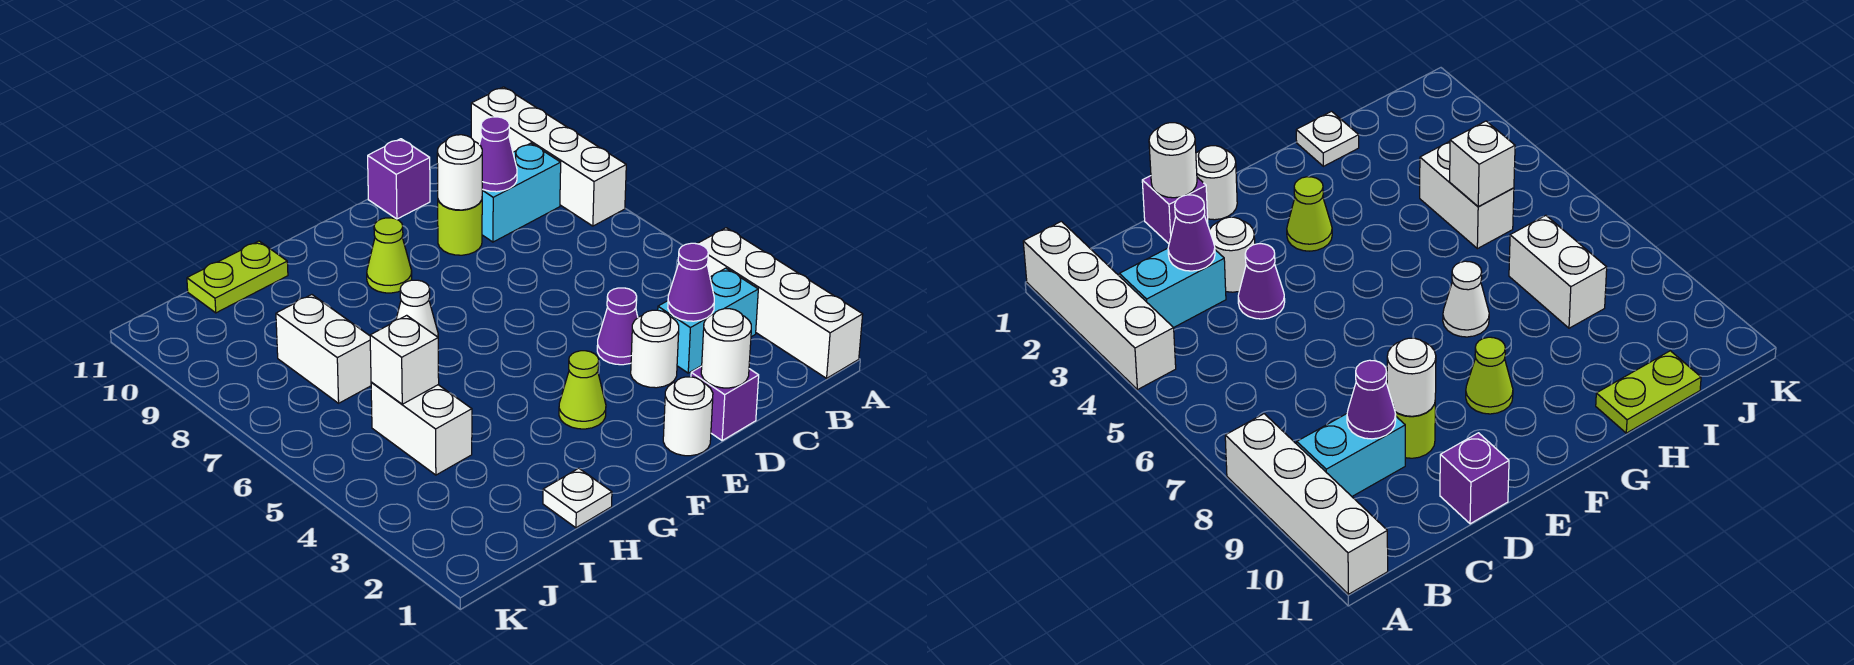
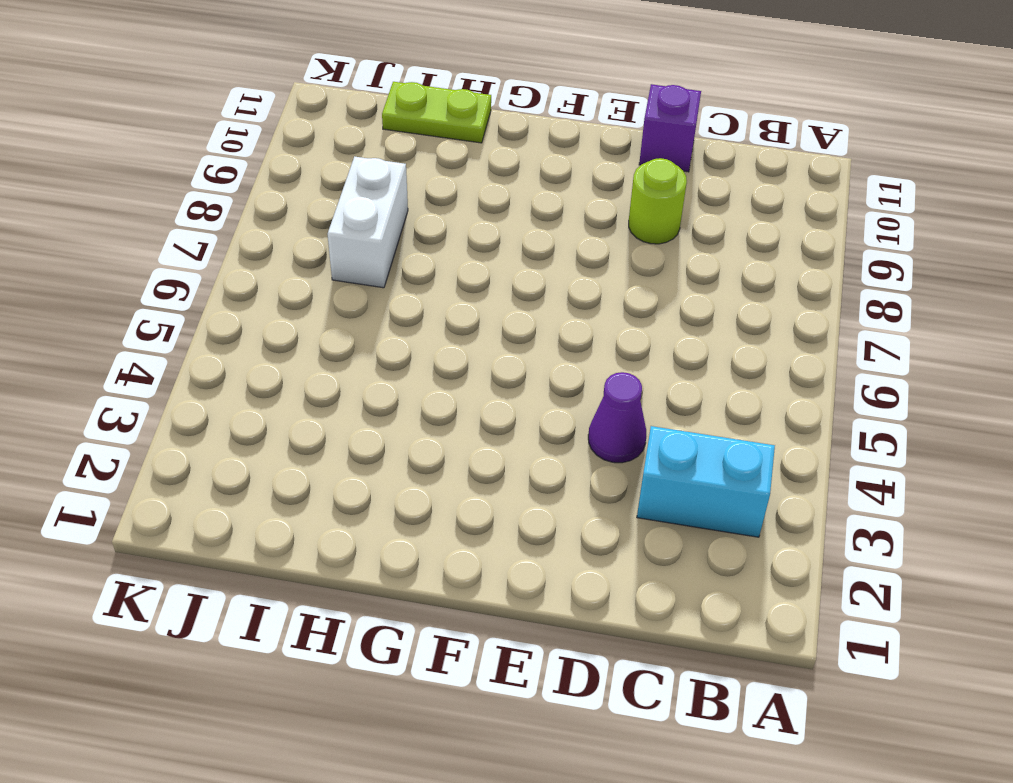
none -> white 1x4 brick [697,228,863,378]
none -> white 1x4 brick [471,87,626,226]
none -> cyan 1x2 brick [482,143,561,242]

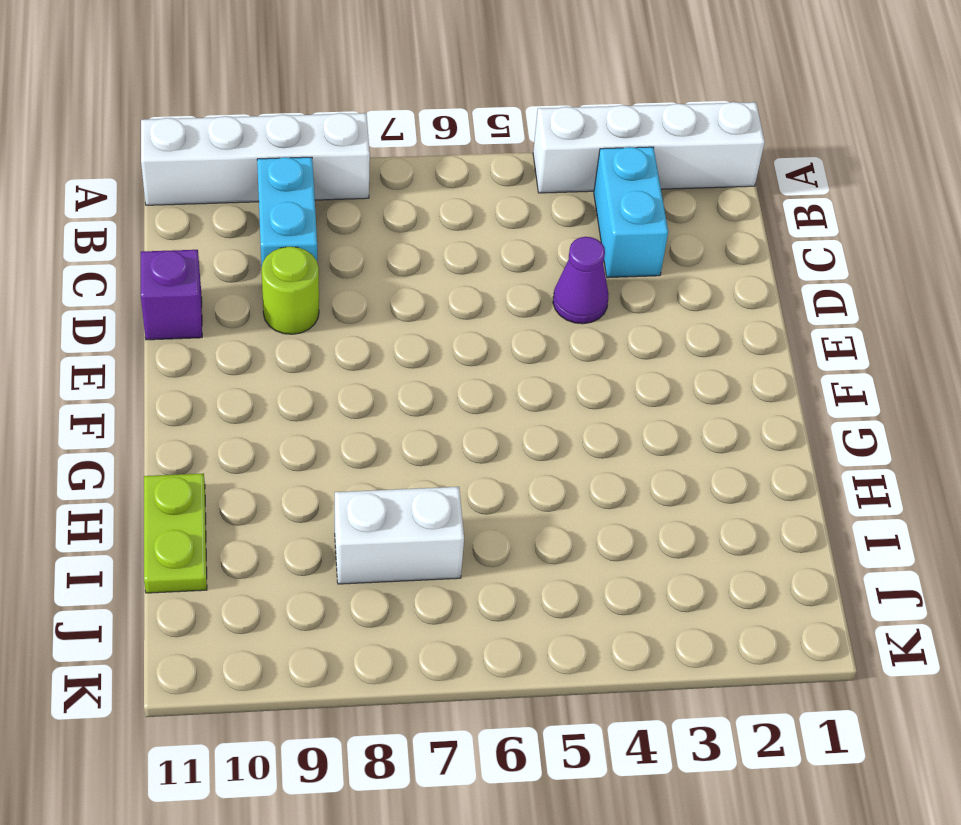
none -> purple 1x1 brick [691,366,759,440]
none -> white 1x1 round brick [631,310,679,388]
none -> white 1x1 round brick [663,377,713,456]

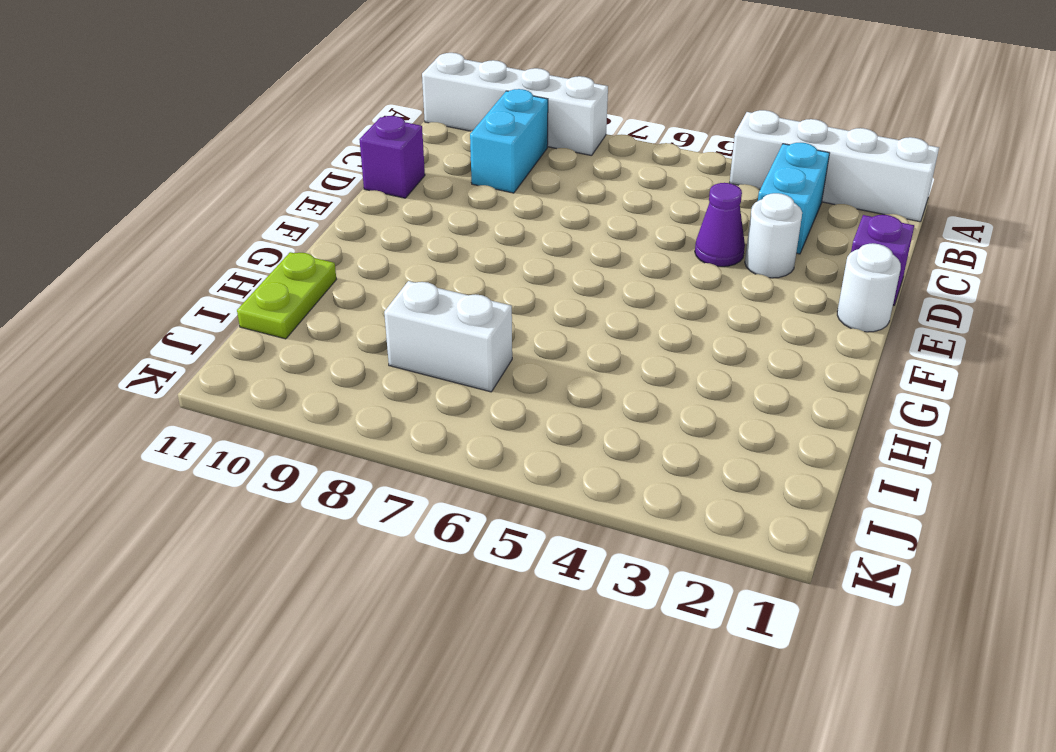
none -> lime 1x1 round brick [438,200,482,255]
none -> lime 1x1 cone [559,351,606,429]
none -> lime 1x1 cone [367,218,412,293]

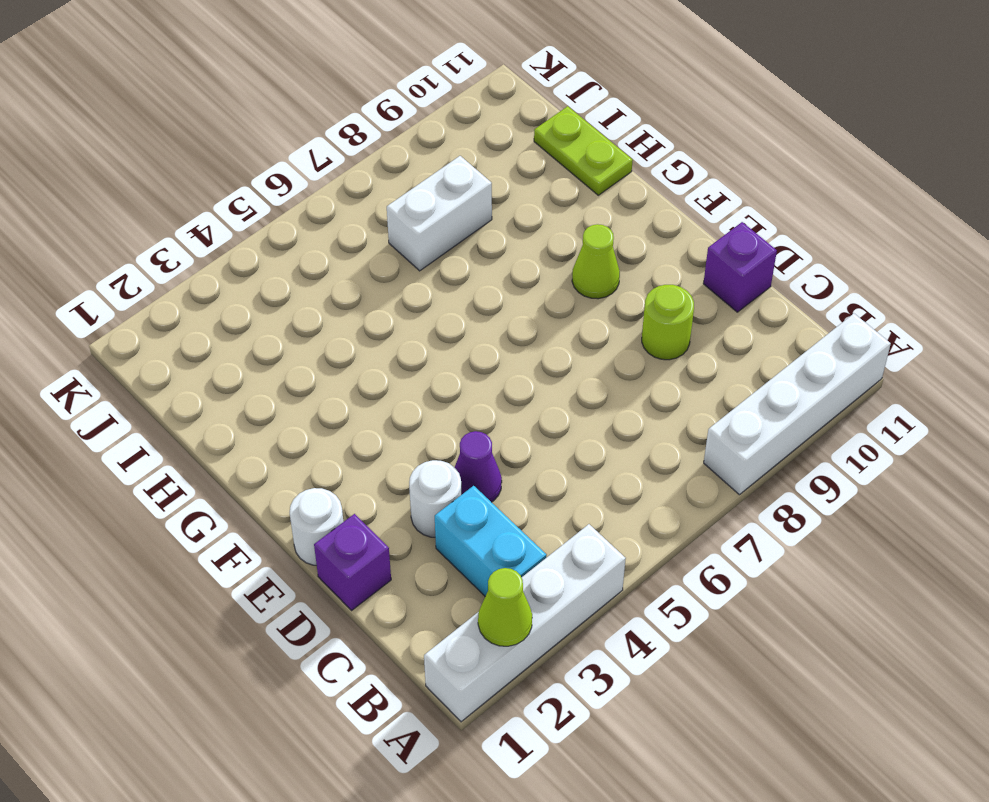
lime 1x1 cone [478,568,532,646] -> lime 1x1 cone moved to [559,351,606,429]
none -> cyan 1x2 brick [482,143,561,242]
none -> white 1x1 cone [396,280,438,337]
none -> white 1x1 plate [543,468,612,528]

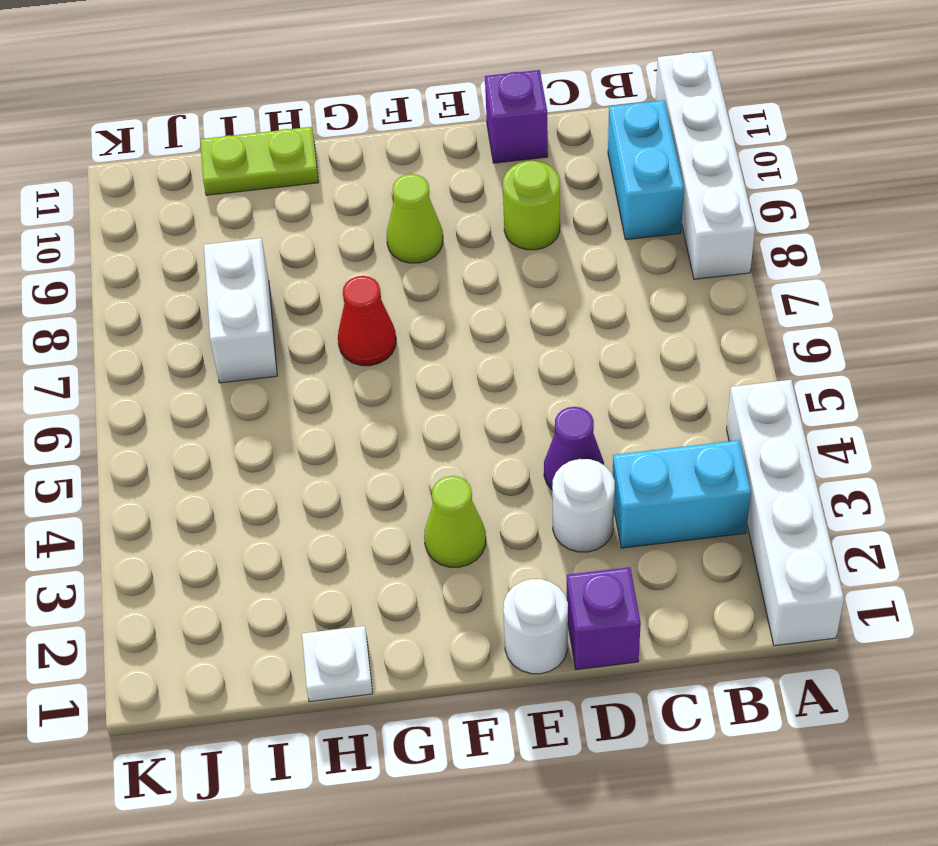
cyan 1x2 brick [608,100,684,240] -> cyan 1x2 brick turned to [482,143,561,242]
red 1x1 cone [338,276,396,366] -> white 1x1 cone [396,280,438,337]
none -> white 1x2 brick [371,382,472,475]
none -> purple 1x1 cone [668,243,714,321]
none -> purple 1x1 cone [479,117,517,192]

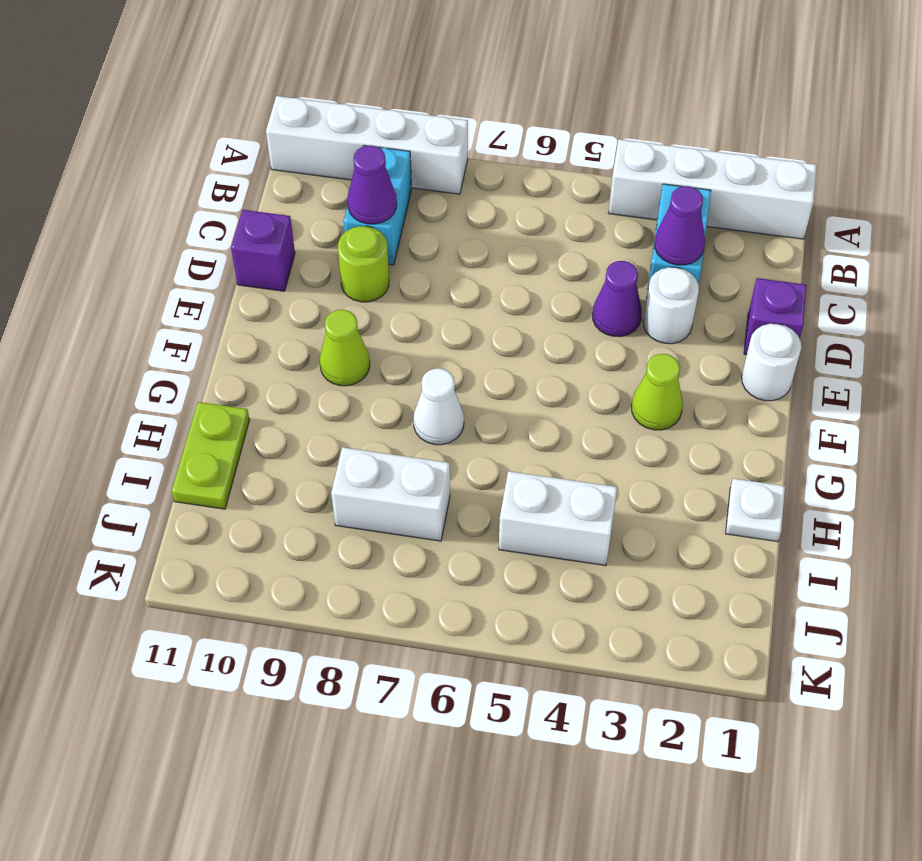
none -> white 1x1 round brick [701,309,751,388]
none -> white 1x1 round brick [437,135,482,210]
none -> white 1x1 brick [370,315,439,404]

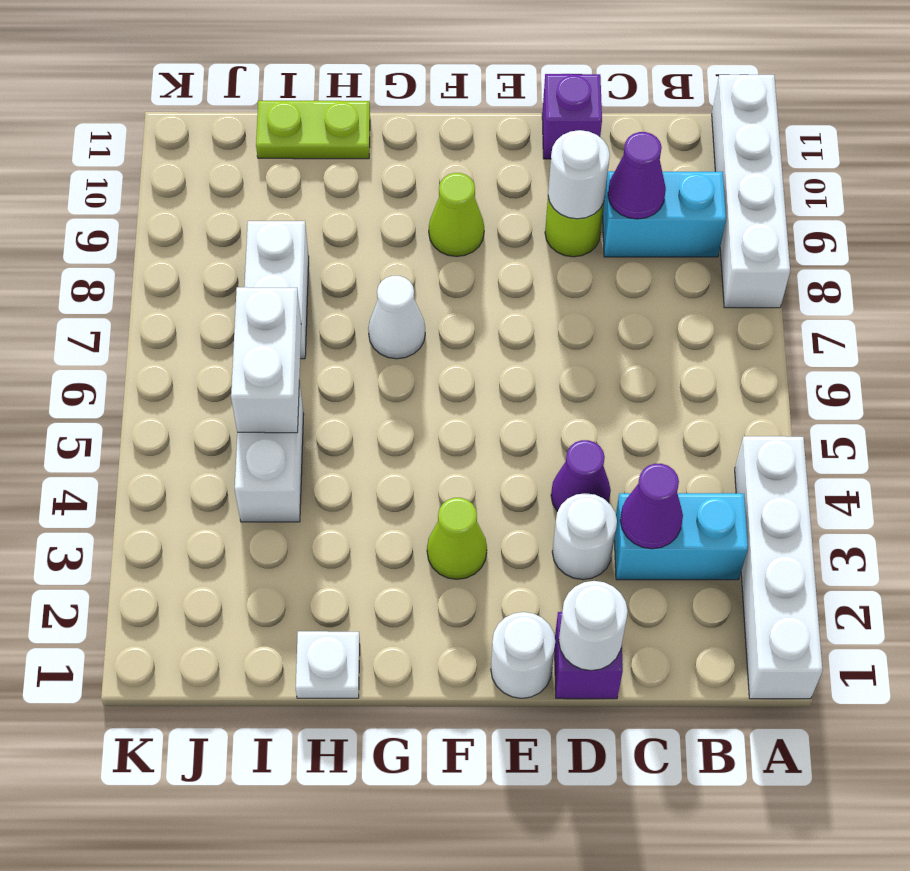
white 1x2 brick [231,287,301,433] -> white 1x1 brick [370,315,439,404]

